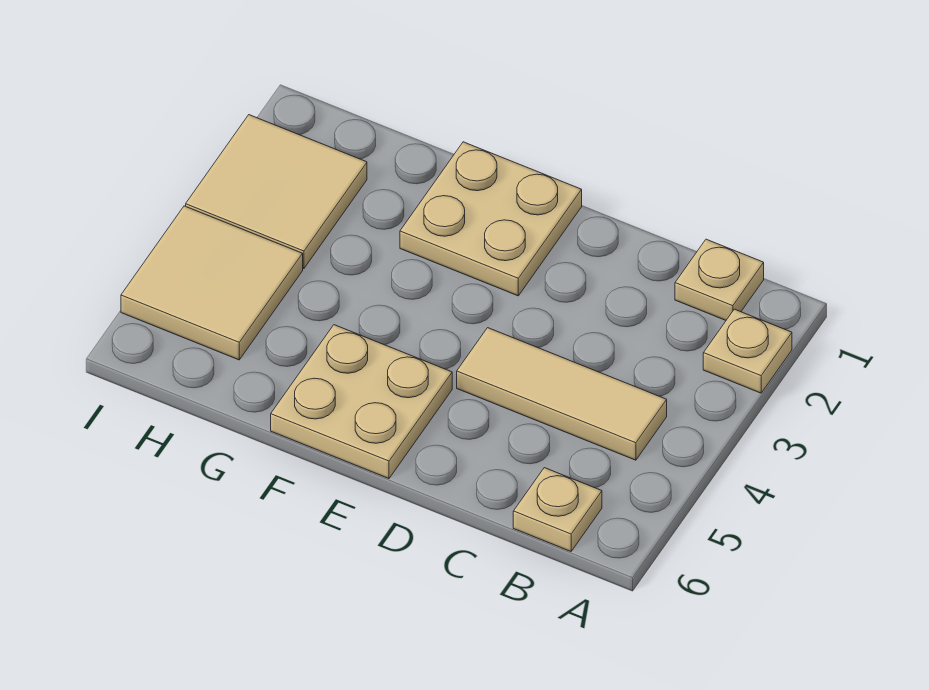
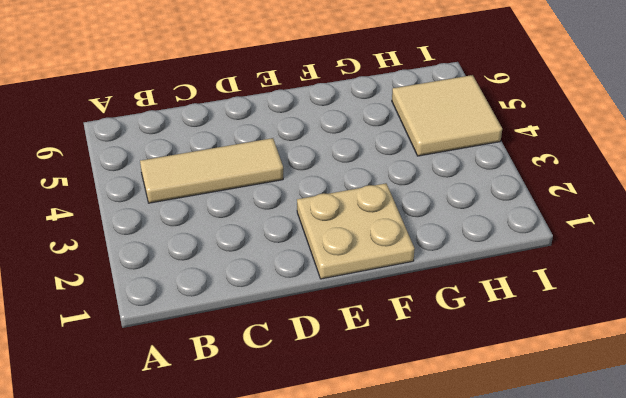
none -> tan 1x1 plate [703,309,792,393]
none -> tan 1x1 plate [675,239,764,320]

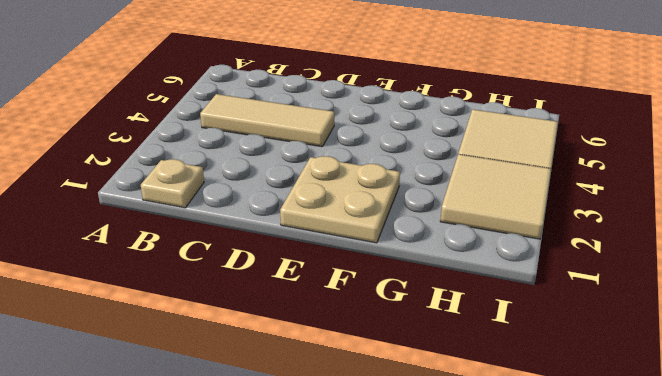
none -> tan 1x1 plate [703,309,792,393]
none -> tan 1x1 plate [513,468,602,551]

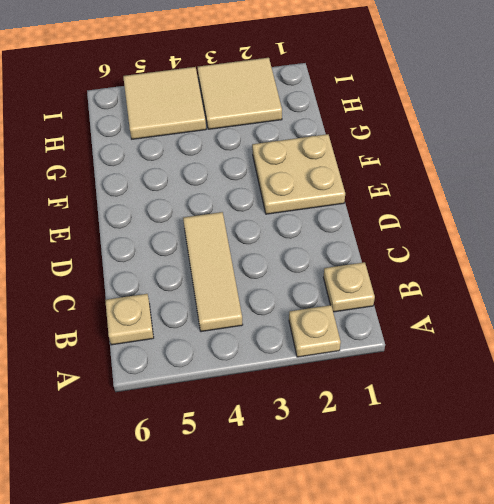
none -> tan 2x2 plate [271,325,452,478]

